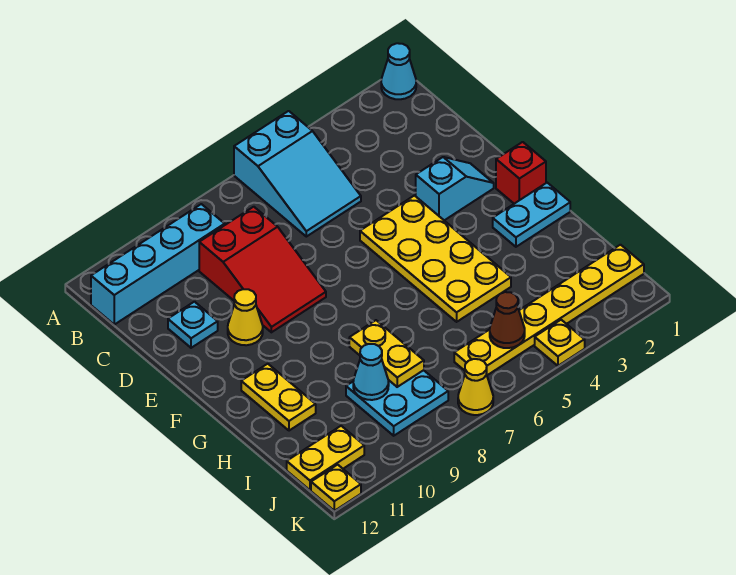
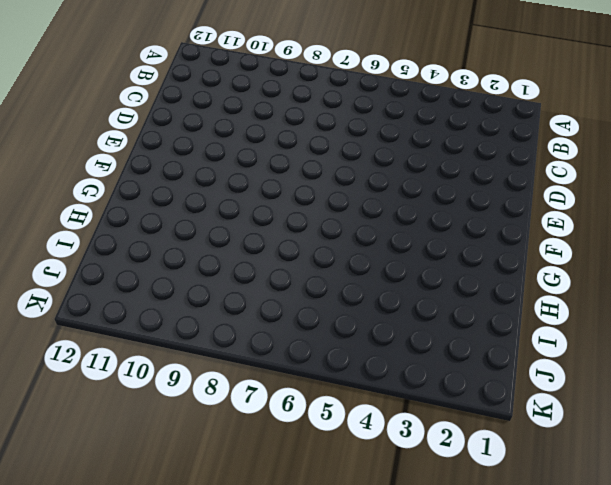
none -> cyan 1x1 cone [381,43,416,99]
none -> cyan 2x3 slope [234,111,361,237]
none -> cyan 1x4 brick [91,204,225,324]

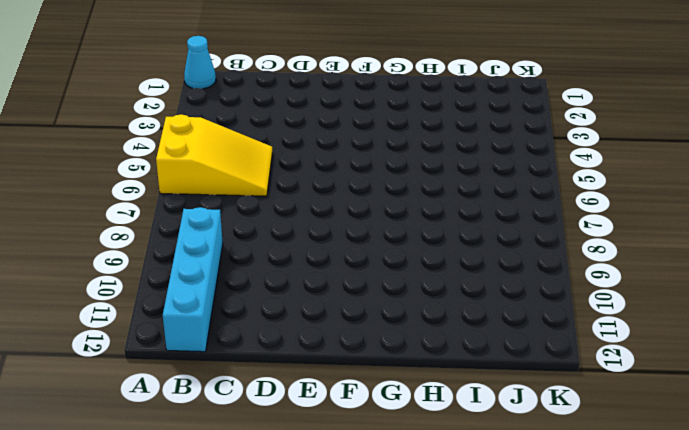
yellow 2x3 slope [156,114,272,196] -> cyan 2x3 slope [234,111,361,237]
none -> red 2x3 slope [199,207,326,332]
none -> cyan 1x1 plate [168,302,218,348]
none -> cyan 1x2 slope [416,157,494,220]

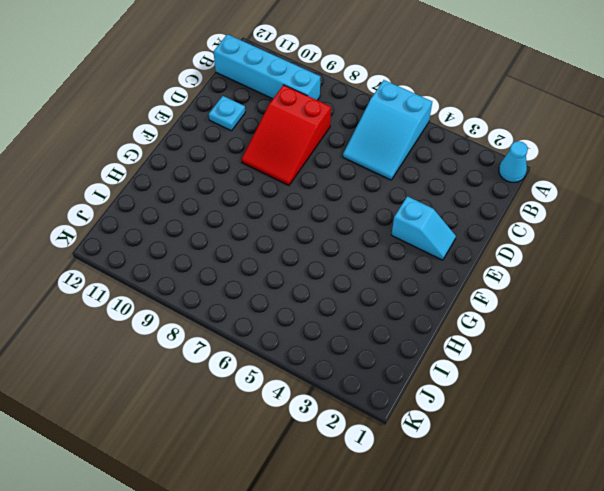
none -> yellow 2x4 plate [360,196,511,322]
none -> yellow 1x1 cone [228,289,263,345]
none -> red 1x1 brick [496,142,546,204]

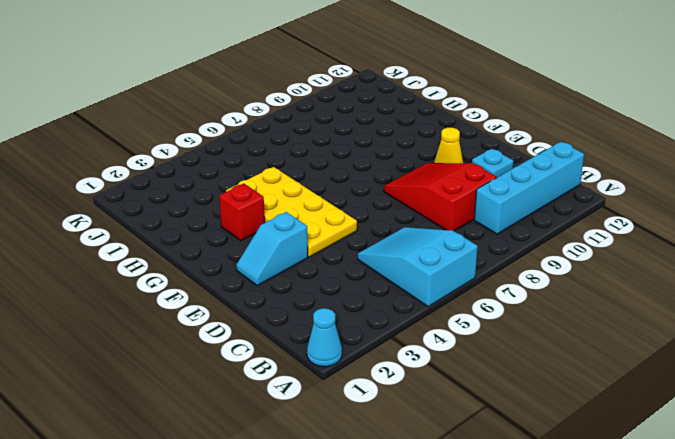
red 1x1 brick [219,183,265,240] -> red 1x1 brick moved to [496,142,546,204]
none -> cyan 1x2 plate [493,183,570,247]
none -> yellow 1x2 plate [241,364,316,431]
none -> cyan 2x2 plate [346,370,448,436]

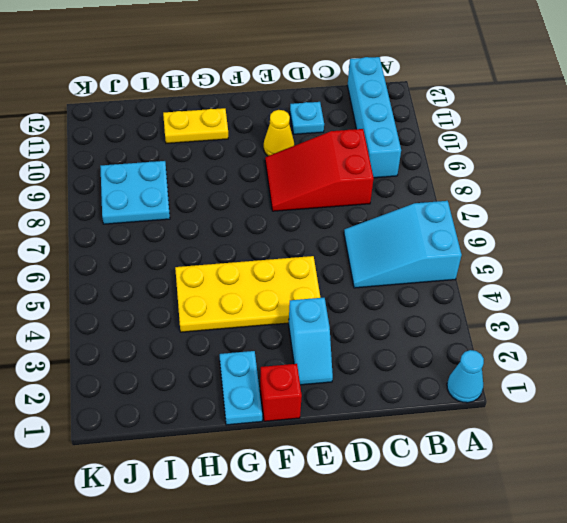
none -> yellow 1x6 plate [454,245,644,375]
none -> yellow 1x2 plate [287,426,364,490]
none -> yellow 1x1 plate [535,320,585,366]

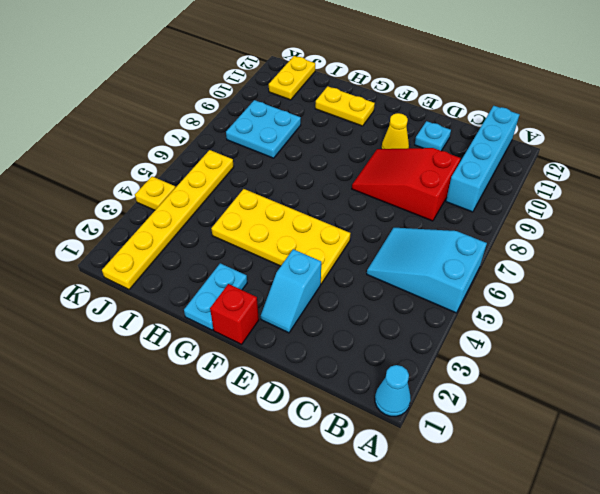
none -> yellow 1x1 cone [458,359,493,415]
none -> yellow 1x1 plate [311,465,361,511]
none -> yellow 1x2 plate [349,320,424,387]

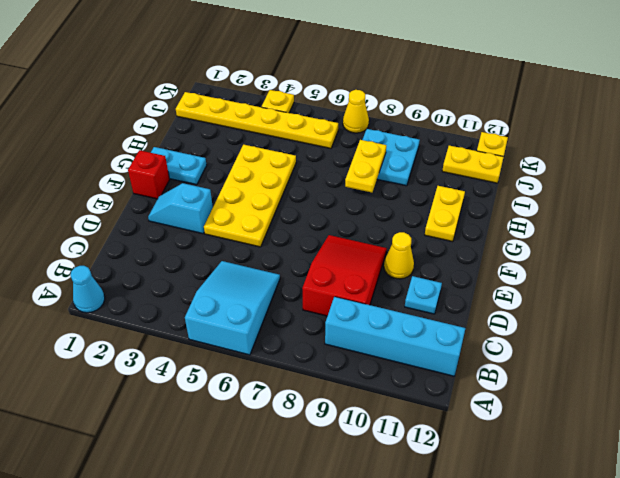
none -> cyan 1x1 cone [353,344,389,400]
none -> brown 1x1 cone [490,292,525,348]

